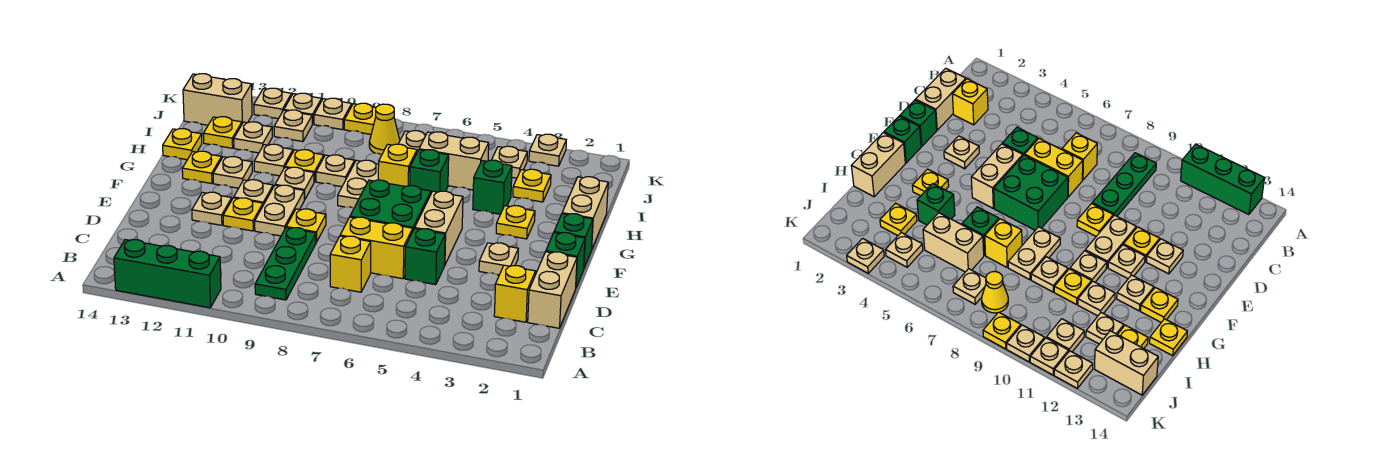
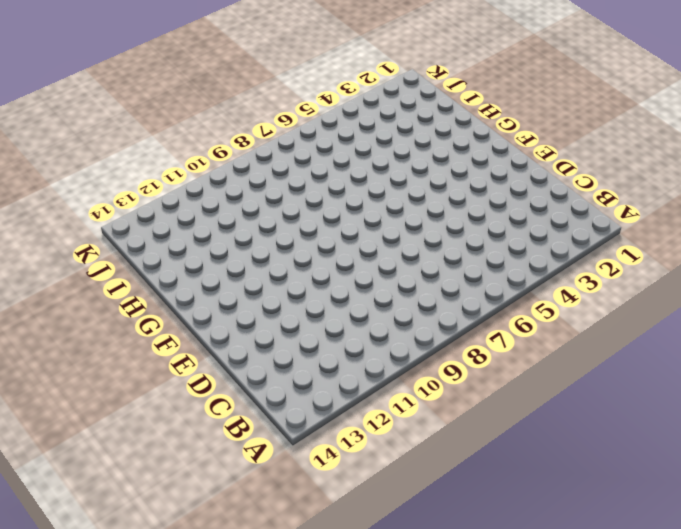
none -> green 1x3 brick [114,240,221,308]
none -> green 1x3 plate [255,228,316,300]
none -> tan 1x2 brick [528,252,577,328]
none -> yellow 1x1 brick [494,265,535,322]

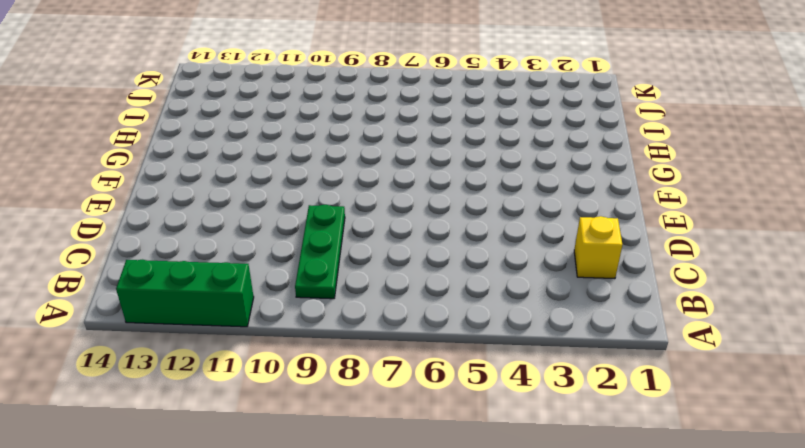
none -> tan 1x2 brick [528,252,577,328]
none -> yellow 1x1 brick [330,236,371,292]
none -> green 1x1 brick [405,229,445,285]
none -> yellow 1x2 brick [340,217,413,279]

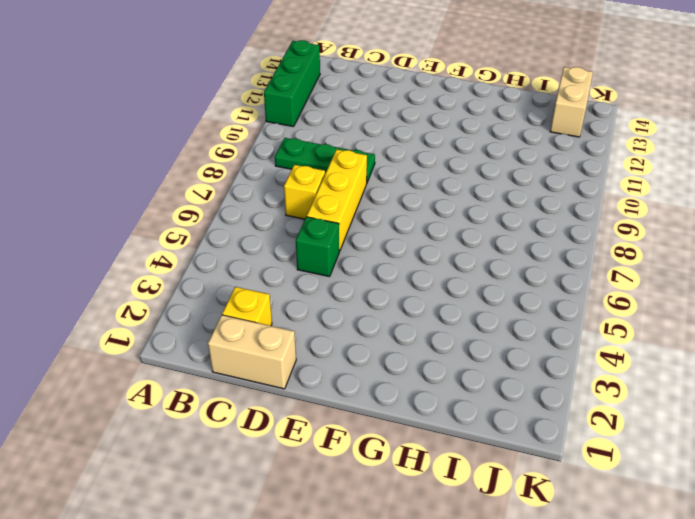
yellow 1x3 brick [307,149,367,251] -> yellow 1x2 brick [340,217,413,279]
none -> green 1x1 brick [546,233,585,287]
none -> tan 1x1 plate [479,243,518,275]
none -> tan 1x2 brick [415,191,463,264]
none -> green 2x2 brick [350,180,431,230]

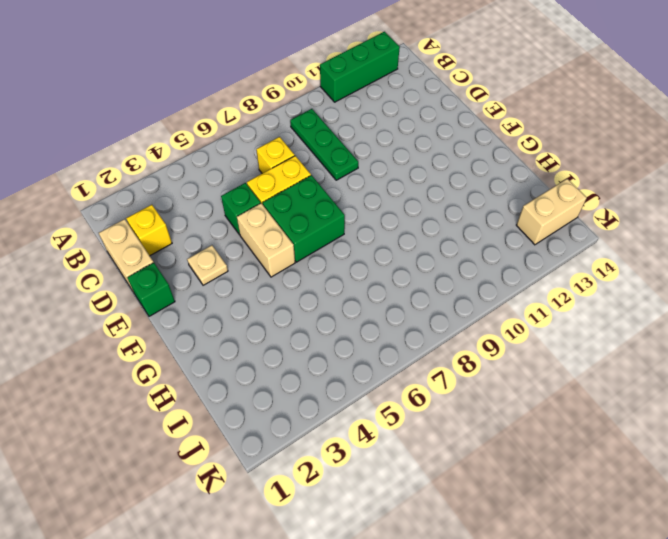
none -> yellow 1x1 plate [286,209,326,242]
none -> tan 1x2 plate [255,185,304,236]
none -> yellow 1x1 plate [223,198,263,231]
none -> tan 1x1 plate [192,192,232,225]

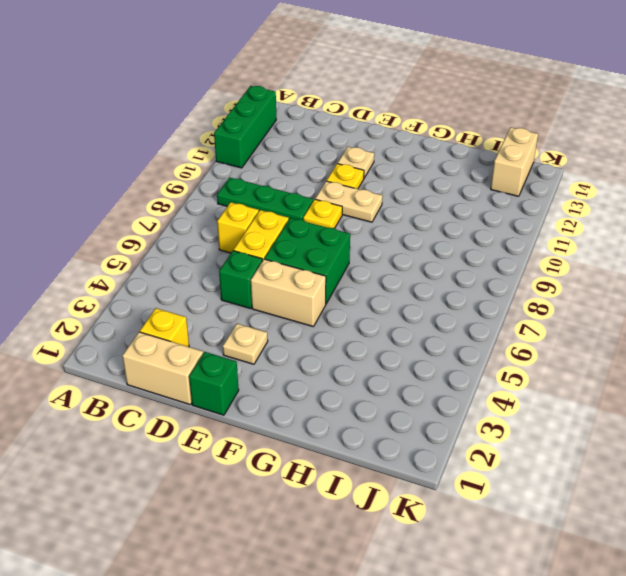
none -> green 1x1 brick [554,214,593,268]
none -> tan 1x1 plate [234,180,273,205]
none -> tan 1x2 brick [562,177,608,250]
none -> yellow 1x1 plate [496,206,535,239]

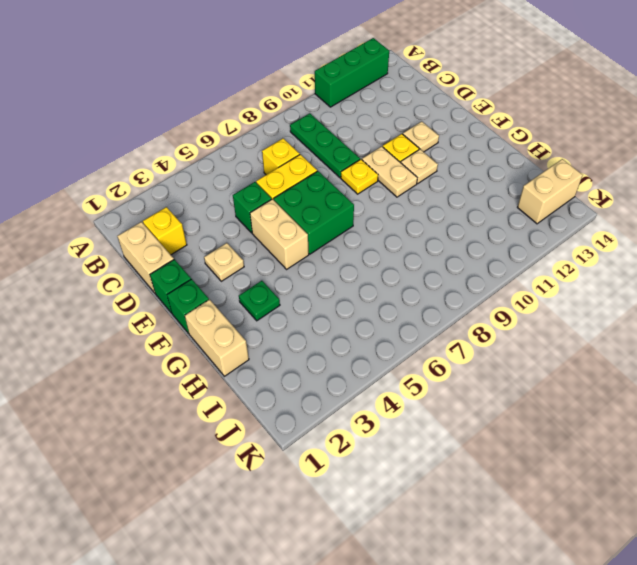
green 1x1 plate [239,281,280,321] -> yellow 1x1 plate [496,206,535,239]
none -> tan 1x2 plate [338,160,379,208]
none -> tan 1x1 plate [275,167,314,200]
none -> tan 1x1 plate [213,157,252,188]
none -> yellow 1x1 plate [182,151,222,184]

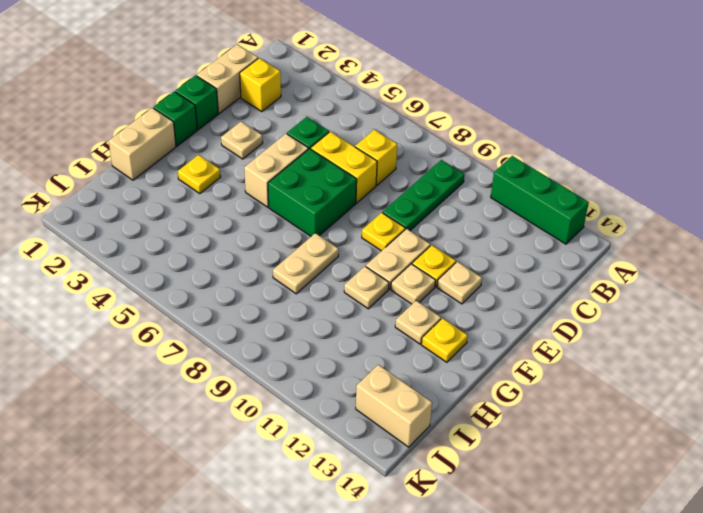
none -> green 1x1 brick [473,160,512,214]
none -> green 1x1 brick [410,150,449,193]
none -> yellow 1x1 brick [378,144,417,187]
none -> tan 1x1 plate [316,155,355,187]

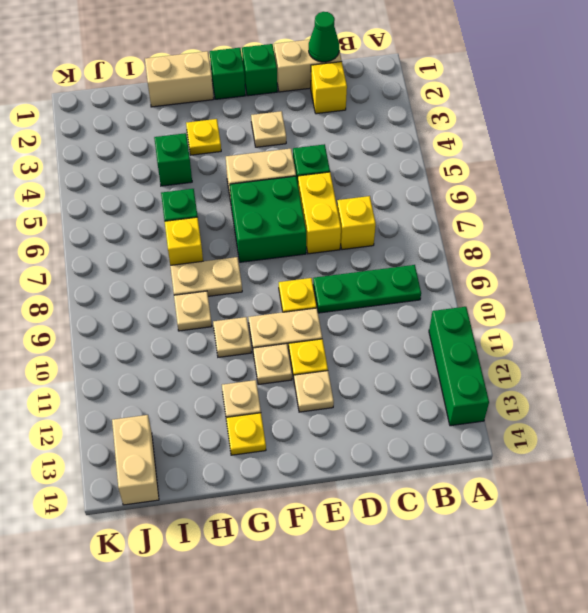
green 1x1 cone [309,12,339,62] -> none
none -> yellow 1x1 plate [285,150,324,182]
none -> tan 1x1 plate [254,144,293,176]
none -> yellow 1x1 plate [163,129,202,160]
none -> yellow 1x1 plate [513,169,551,202]

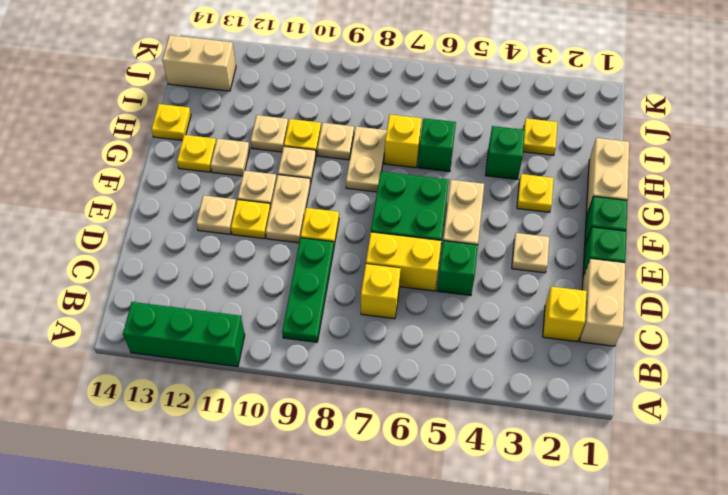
none -> tan 1x2 brick [419,132,489,190]
none -> tan 1x1 plate [234,122,272,153]
none -> yellow 1x1 plate [203,117,242,148]
none -> tan 1x1 plate [492,146,527,178]

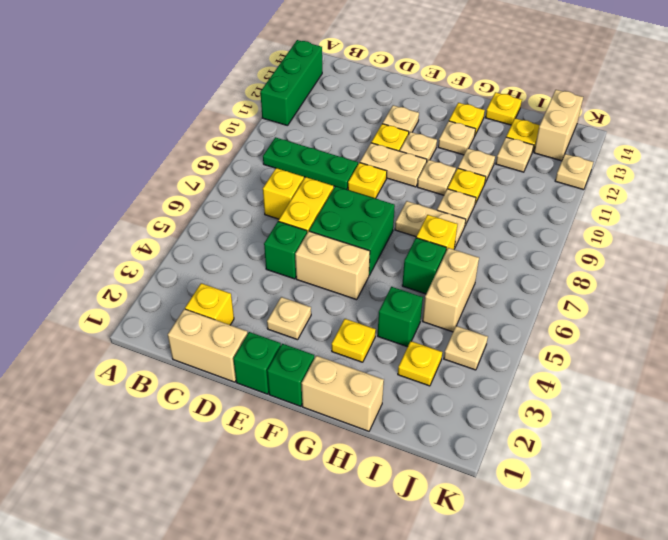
none -> tan 1x1 plate [399,131,426,152]
none -> yellow 1x1 cone [369,104,400,155]
none -> tan 1x1 plate [274,110,312,141]
none -> tan 1x1 plate [529,134,566,166]

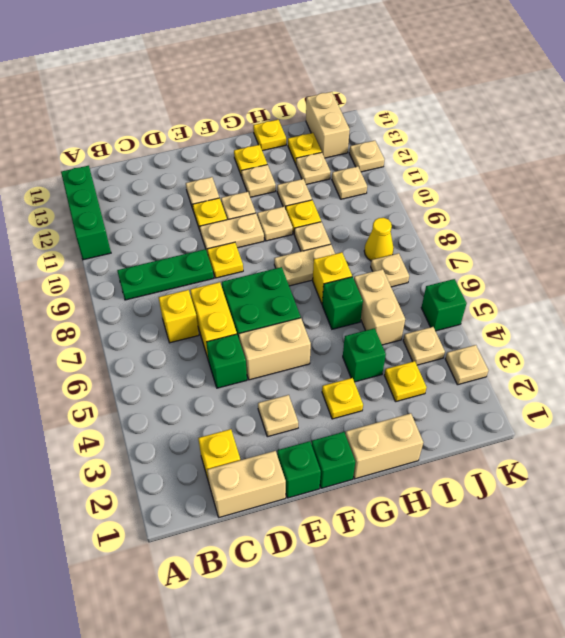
green 1x1 brick [421,279,467,331] -> none
none -> yellow 1x1 plate [344,103,376,134]
none -> tan 1x1 plate [314,98,352,130]
none -> tan 1x1 plate [284,93,322,124]

